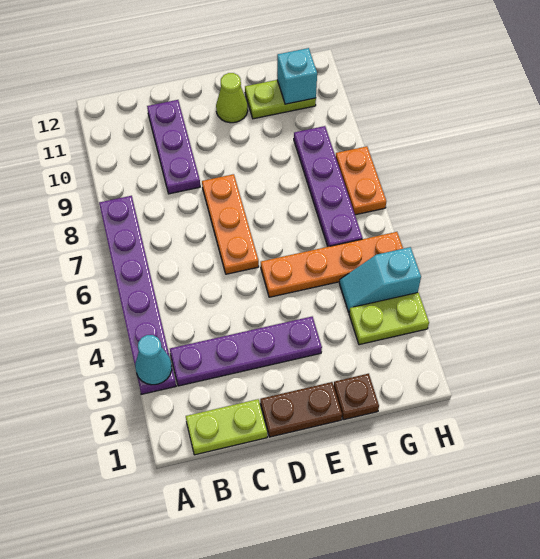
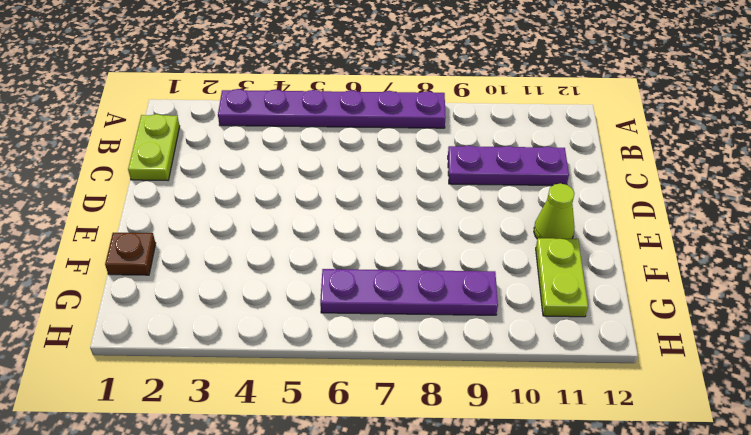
none -> purple 1x4 plate [170,317,322,386]
none -> brown 1x2 plate [260,382,342,437]
none -> orange 1x3 plate [202,174,259,274]

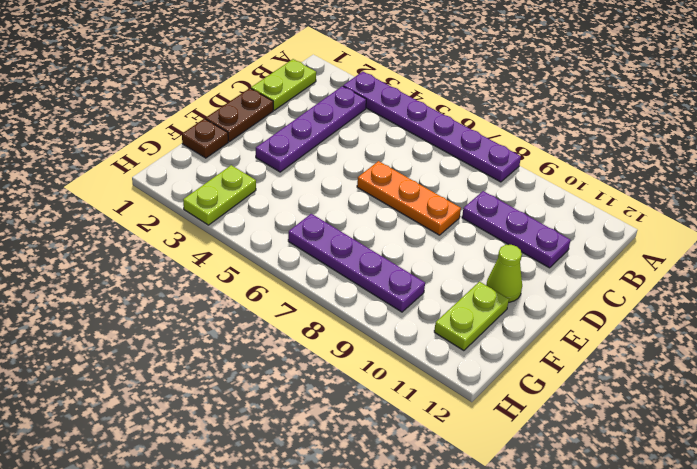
none -> orange 1x4 plate [261,232,403,297]
none -> cyan 1x2 slope [339,247,421,312]
none -> orange 1x2 plate [336,146,386,215]

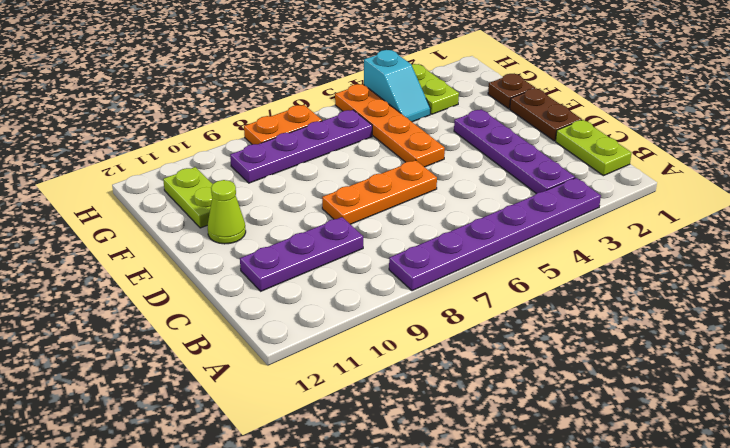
none -> cyan 1x1 cone [135,335,172,385]
none -> cyan 1x1 brick [277,48,317,104]

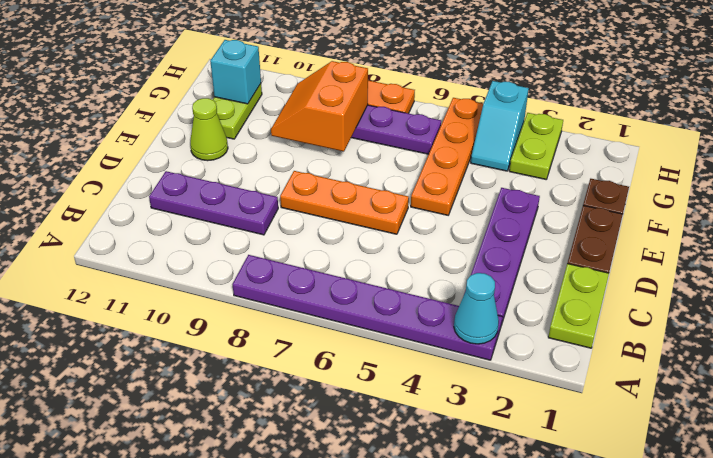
orange 2x2 slope [271,61,368,151] -> none

